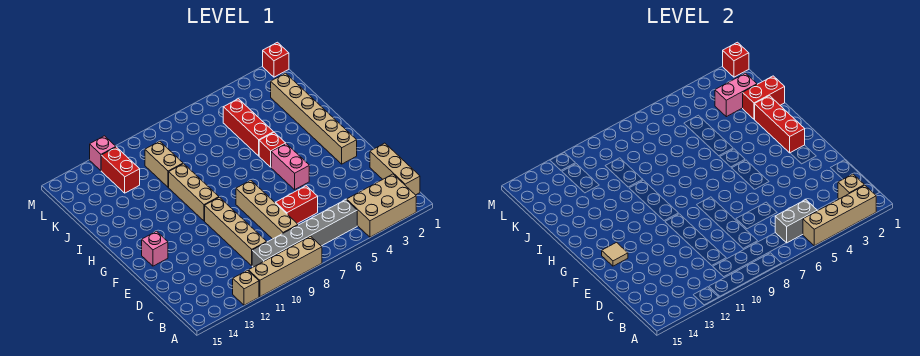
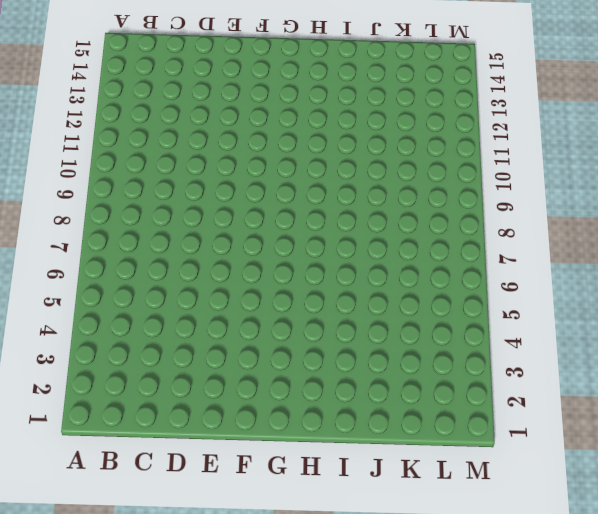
none -> tan 2x3 brick [347,174,416,237]
none -> tan 1x4 brick [248,236,322,297]
none -> tan 1x1 brick [233,270,259,305]

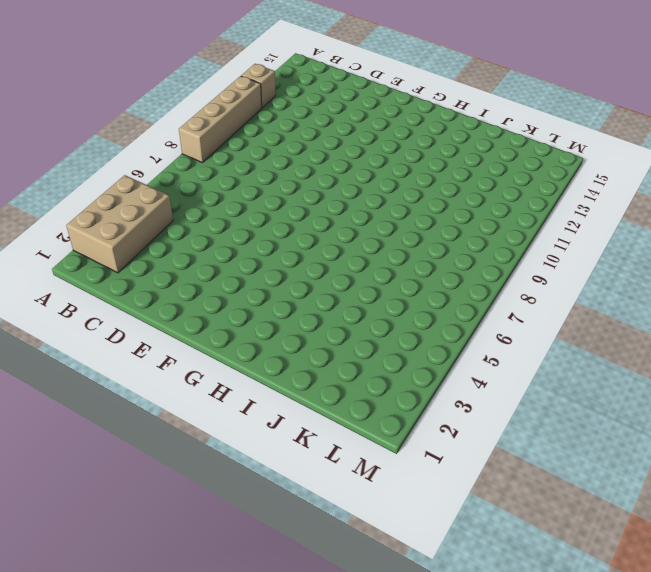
none -> tan 1x3 brick [370,143,420,195]
none -> grey 1x6 brick [252,200,357,267]
none -> tan 1x4 brick [236,180,298,239]

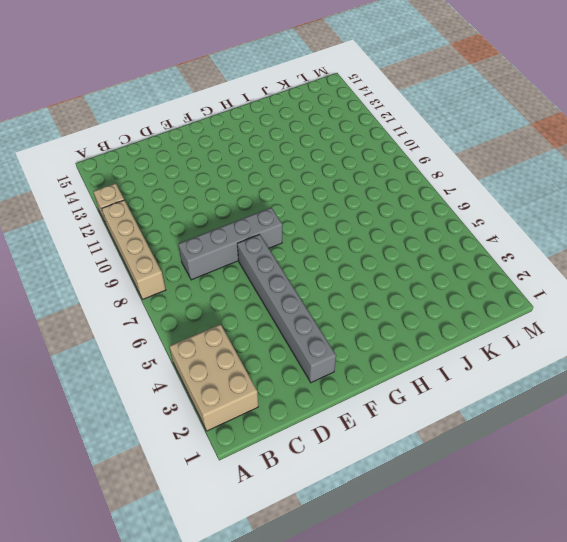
grey 1x4 brick [178,208,282,280] -> tan 1x4 brick [236,180,298,239]
grey 1x6 brick [237,234,336,383] -> grey 1x6 brick moved to [252,200,357,267]
none -> tan 1x3 brick [370,143,420,195]
none -> tan 1x4 brick [205,197,267,266]
none -> red 1x2 brick [276,186,318,224]

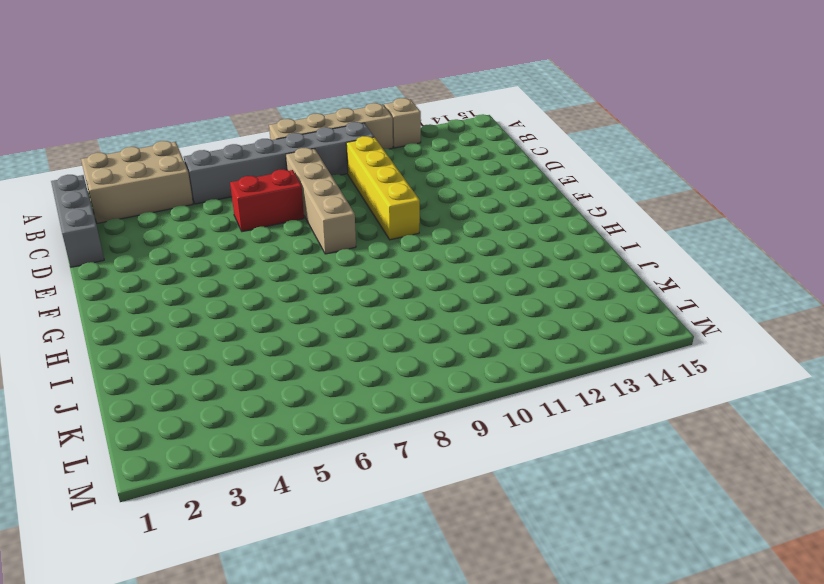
grey 1x3 brick [51,175,104,267] -> tan 1x3 brick [370,143,420,195]
yellow 1x4 brick [346,136,420,240] -> tan 1x4 brick [205,197,267,266]
none -> tan 1x6 brick [271,73,357,164]
none -> pink 1x2 brick [271,144,309,190]
none -> pink 1x1 brick [142,231,168,266]

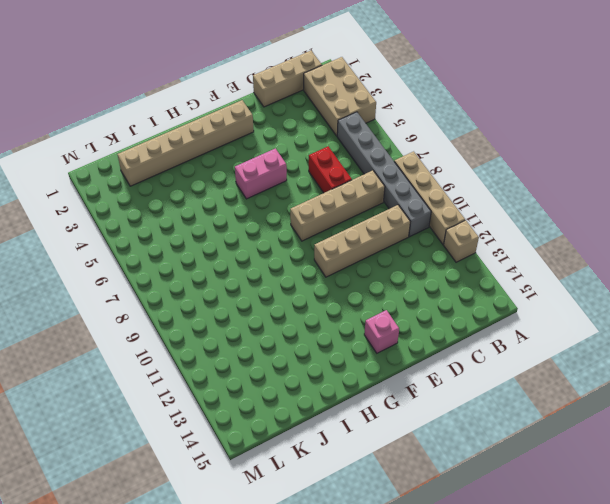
none -> tan 1x3 brick [169,164,219,221]
none -> red 1x1 brick [259,132,286,167]
none -> red 1x3 brick [223,99,274,156]

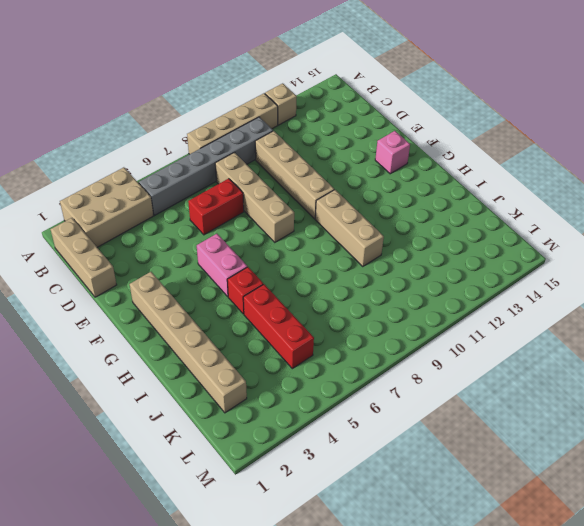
none -> tan 1x2 brick [145,141,183,187]
none -> red 1x2 brick [101,147,140,193]
none -> red 1x1 brick [263,42,289,77]

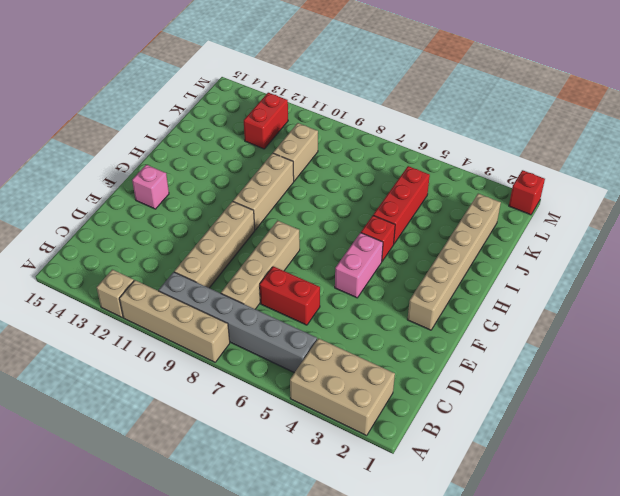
none -> tan 1x3 brick [370,143,420,195]
none -> pink 1x1 brick [90,136,116,171]
none -> tan 1x4 brick [803,185,876,246]

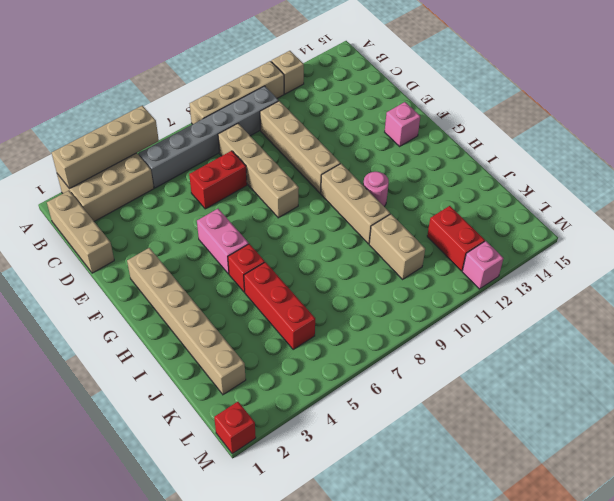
pink 1x1 round brick [363,172,389,207] -> none
none -> tan 1x1 brick [838,174,864,199]
none -> grey 1x2 brick [775,200,817,243]
none -> tan 1x1 tile [602,242,628,266]

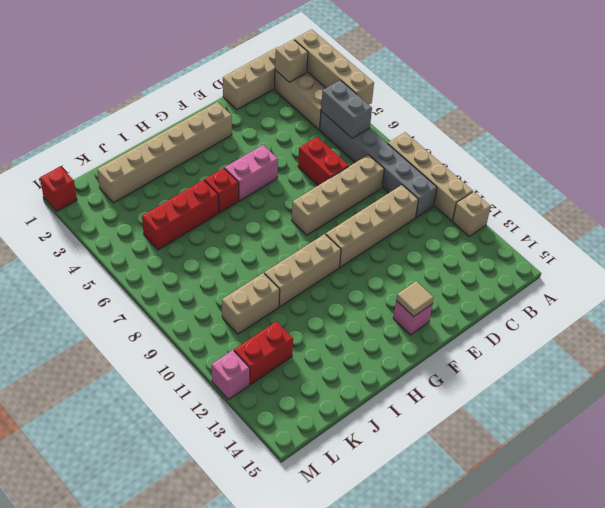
none -> red 1x3 brick [754,96,805,153]
none -> red 1x2 brick [743,76,785,119]
none -> pink 1x2 brick [715,73,757,117]

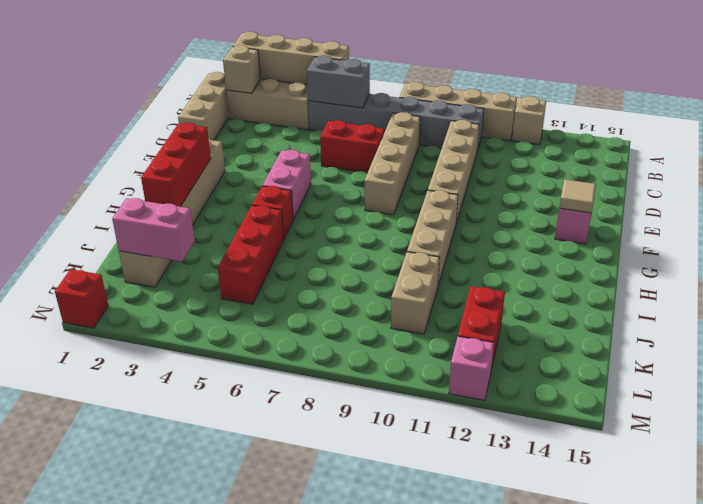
none -> red 1x2 brick [743,76,785,119]
none -> red 1x1 brick [723,42,749,77]

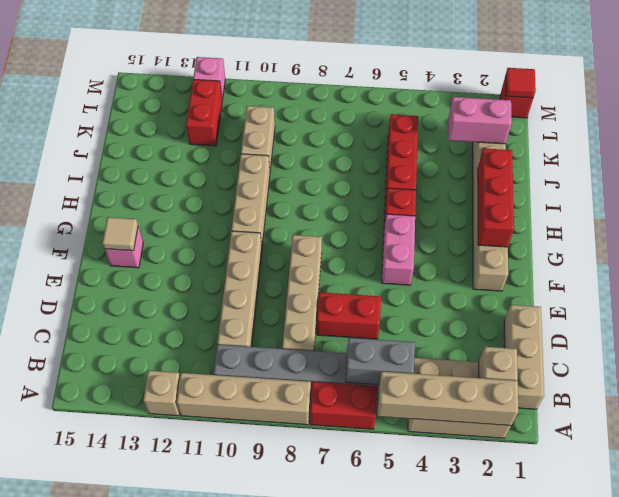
red 1x2 brick [310,382,377,429] -> red 1x2 brick moved to [743,76,785,119]
red 1x1 tile [506,68,536,98] -> red 1x1 brick [723,42,749,77]

